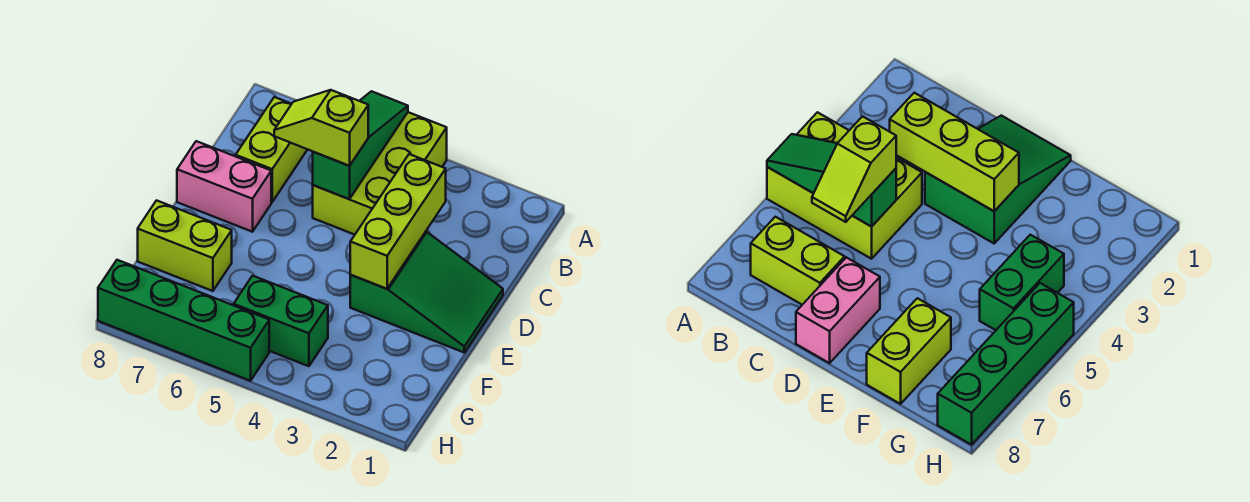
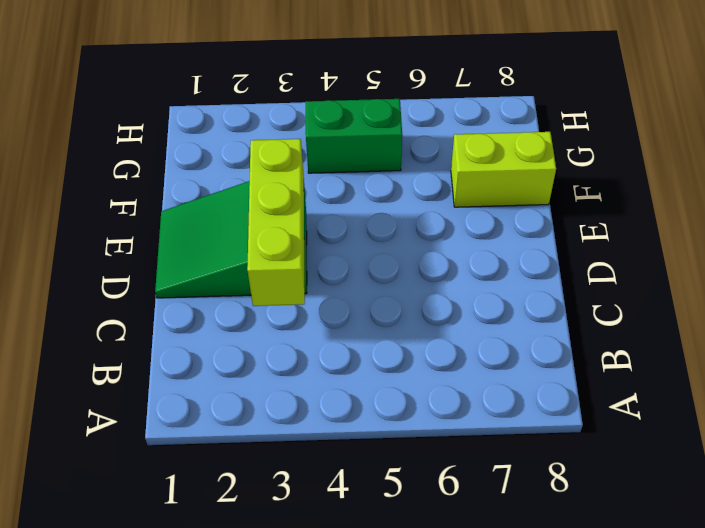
none -> lime 2x3 brick [313,112,447,235]
none -> lime 1x2 brick [236,97,308,202]

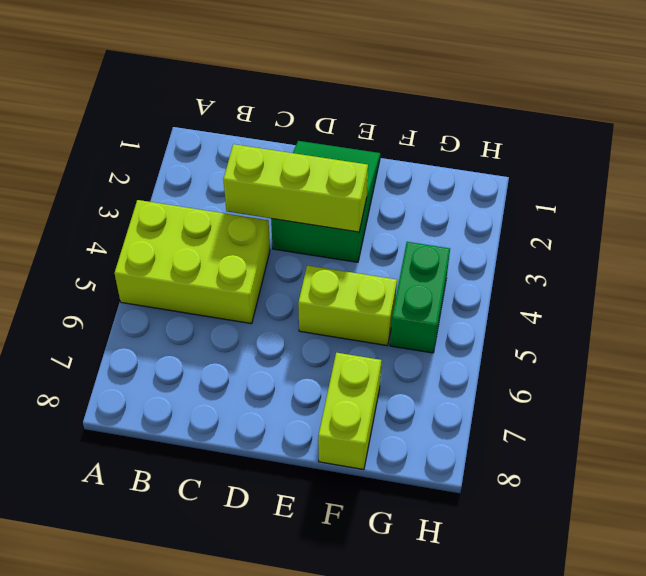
lime 1x2 brick [298,265,397,346] -> lime 1x2 brick moved to [236,97,308,202]
none -> pink 1x2 brick [177,141,271,232]
none -> green 1x4 brick [98,260,269,381]

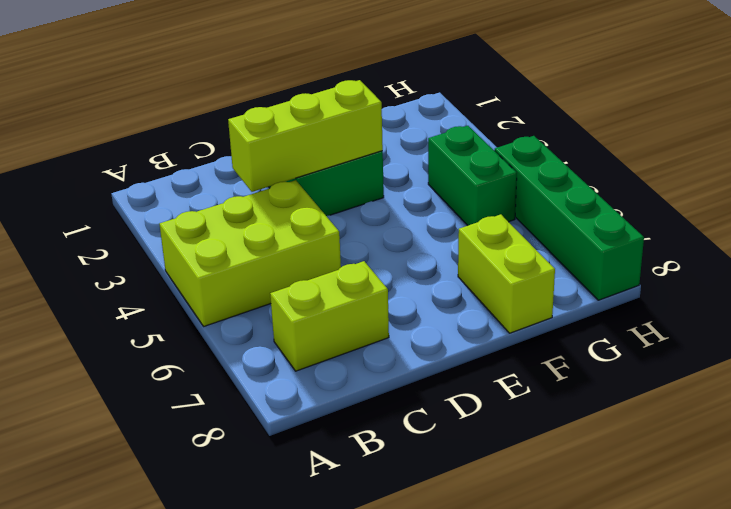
none -> pink 1x2 brick [177,141,271,232]
none -> green 1x3 slope [313,91,408,199]

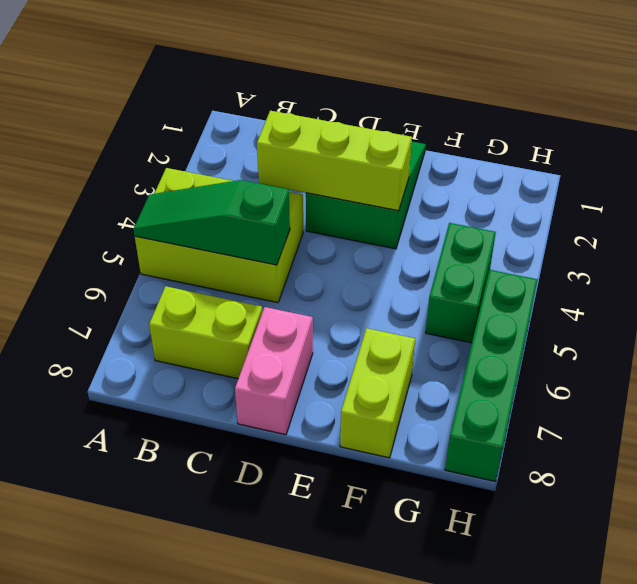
none -> lime 1x2 slope [274,90,368,166]

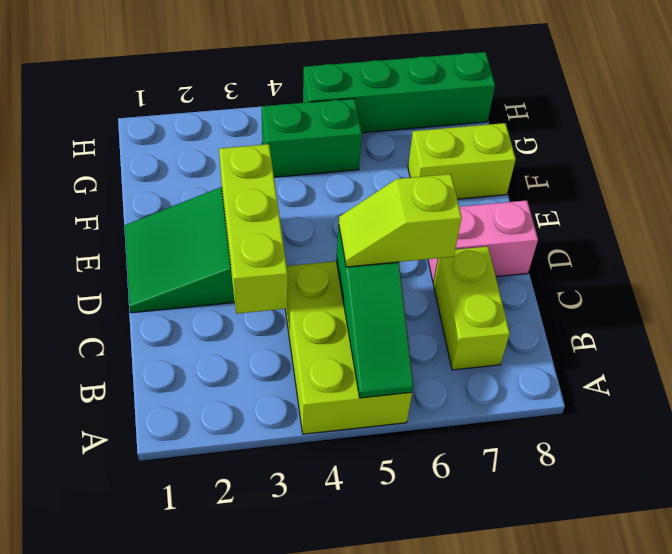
lime 1x2 slope [339,174,462,267] -> lime 1x2 slope turned to [274,90,368,166]

